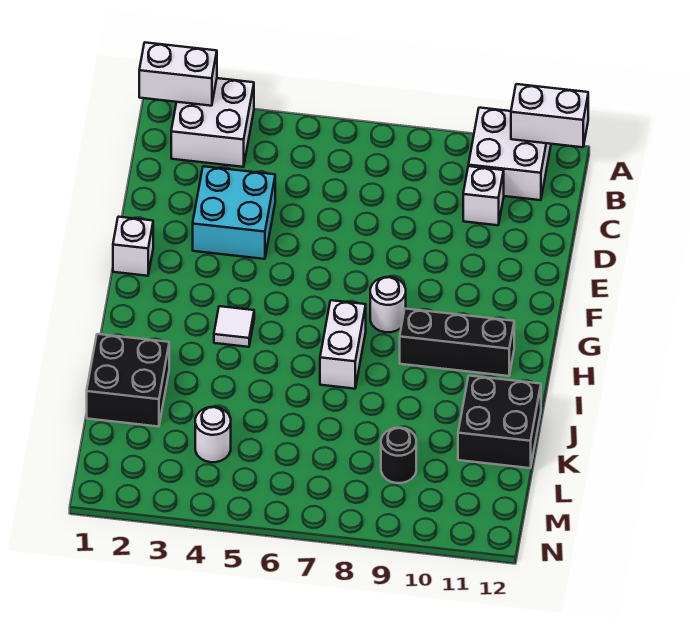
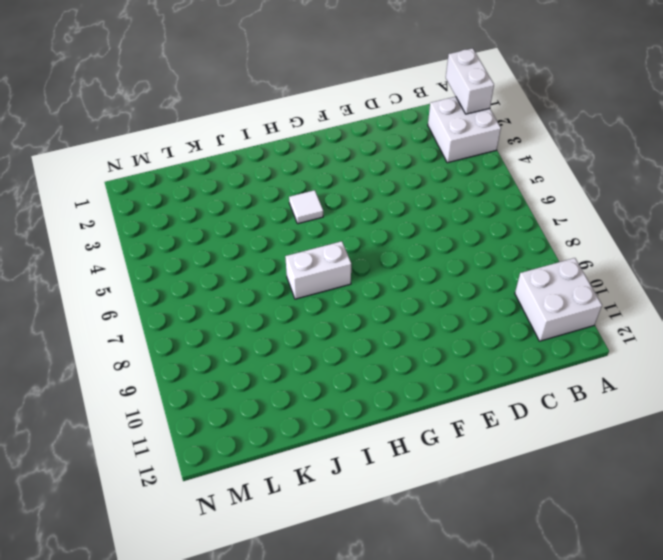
none -> white 1x1 brick [463,166,504,225]
none -> cyan 2x2 brick [193,166,275,259]
none -> white 1x1 brick [113,217,153,276]

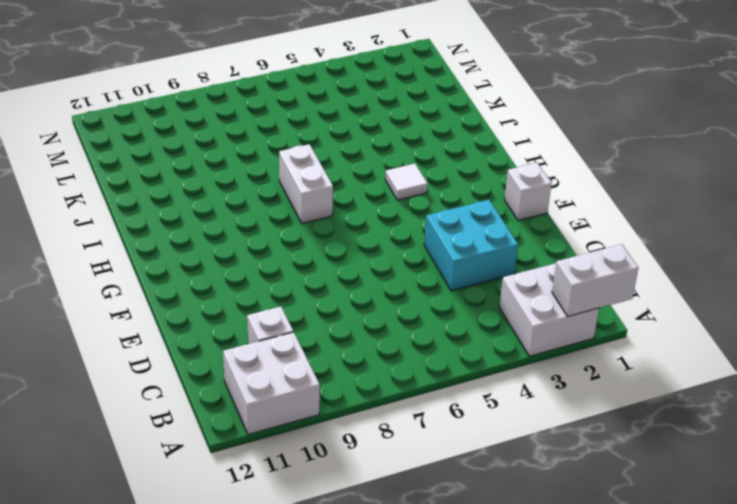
none -> white 1x1 round brick [370,277,406,332]
none -> black 1x3 brick [400,309,514,376]
none -> black 2x2 brick [87,334,169,427]

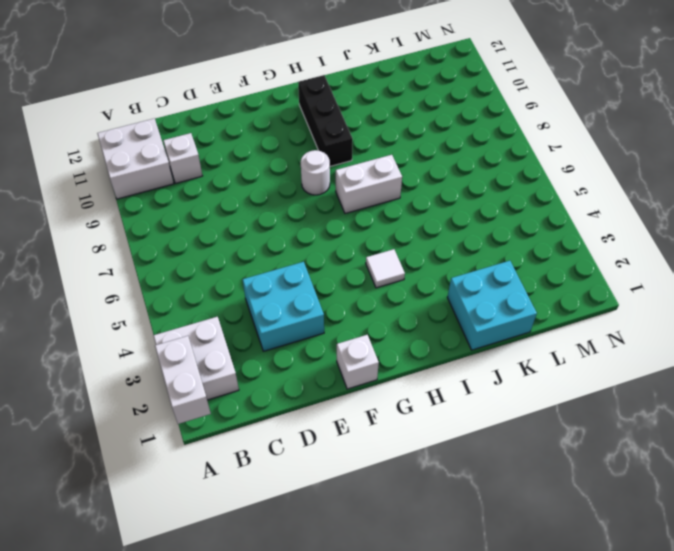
cyan 2x2 brick [447,261,537,350] -> black 2x2 brick [87,334,169,427]
none -> black 2x2 brick [458,376,541,468]
none -> white 1x1 round brick [195,407,231,462]
none -> black 1x1 round brick [381,428,416,483]

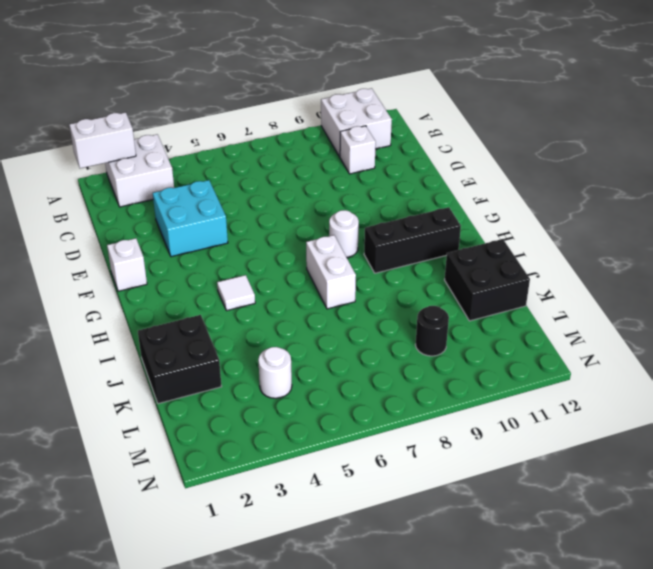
none -> white 1x2 brick [511,84,588,147]

